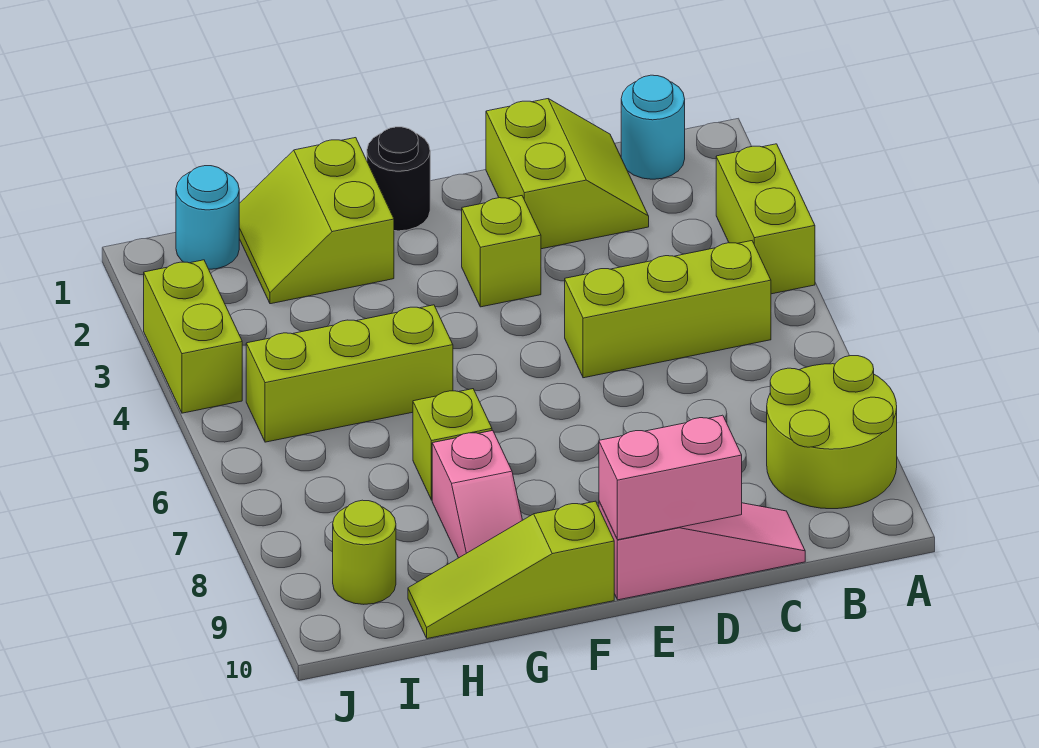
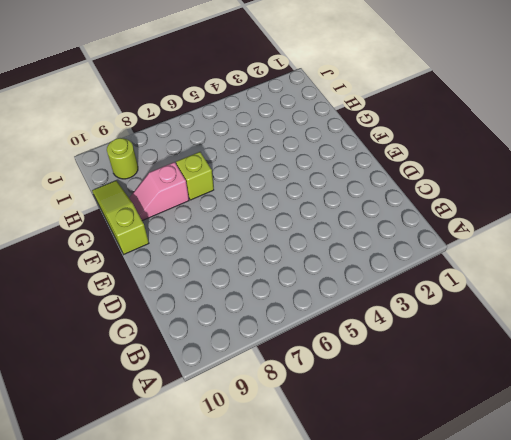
none -> lime 1x2 brick [716,144,815,294]
none -> lime 2x2 round brick [767,356,897,509]
none -> cyan 1x1 round brick [621,75,685,179]

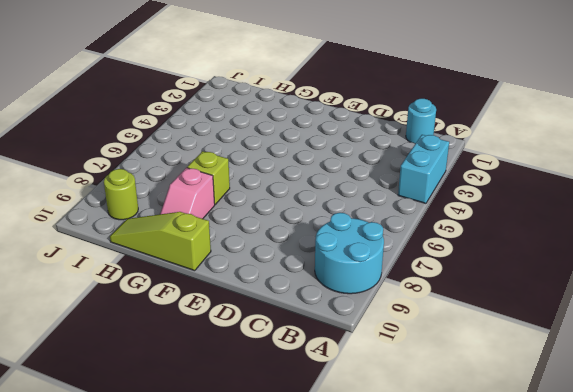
cyan 1x2 brick [398,135,449,203] -> lime 1x2 brick [716,144,815,294]
cyan 2x2 round brick [315,213,384,294] -> lime 2x2 round brick [767,356,897,509]
none -> lime 1x3 brick [565,241,771,378]
none -> lime 2x2 slope [486,99,649,249]
none -> pink 1x3 slope [599,502,805,600]

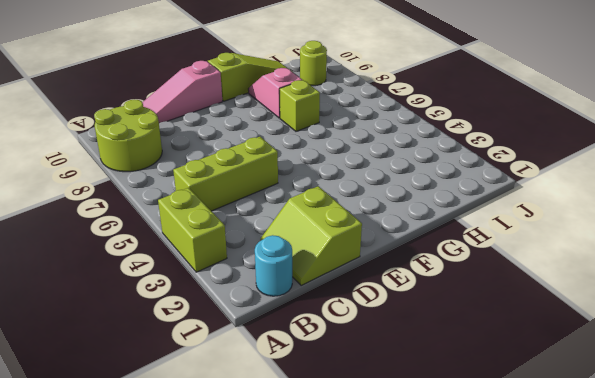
none -> lime 1x1 brick [462,196,541,307]
none -> black 1x1 round brick [367,127,430,231]
none -> lime 2x2 slope [239,138,394,304]

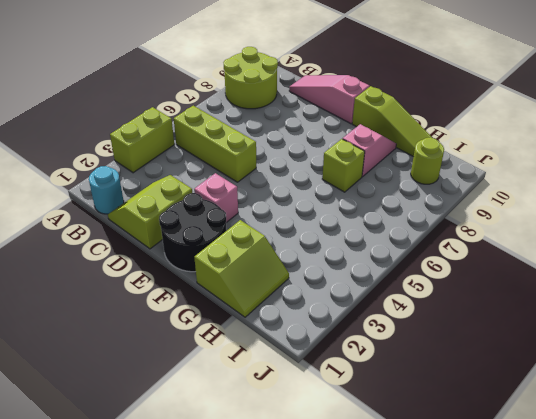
black 2x2 round brick [159,193,226,272] -> black 1x1 round brick [367,127,430,231]
pink 1x1 brick [194,173,238,223] -> lime 1x1 brick [462,196,541,307]
none -> lime 1x3 brick [246,305,453,442]
none -> cyan 1x1 round brick [176,166,239,269]
none -> lime 1x2 brick [144,260,242,413]

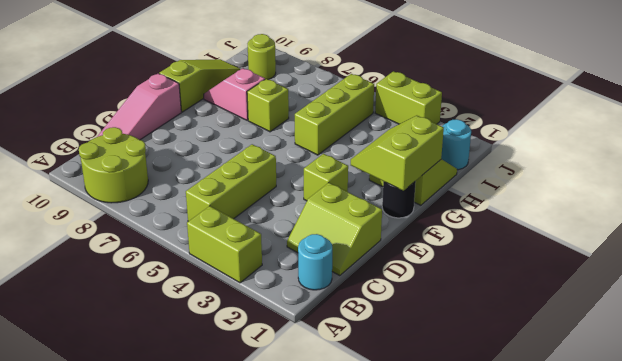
lime 2x2 slope [351,116,444,191] -> none
none -> pink 1x2 brick [599,415,742,540]

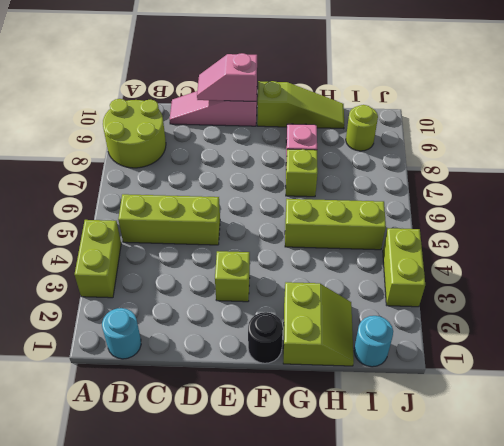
pink 1x2 slope [197,53,257,101] -> pink 1x2 brick [599,415,742,540]
none -> lime 2x2 slope [486,99,649,249]

